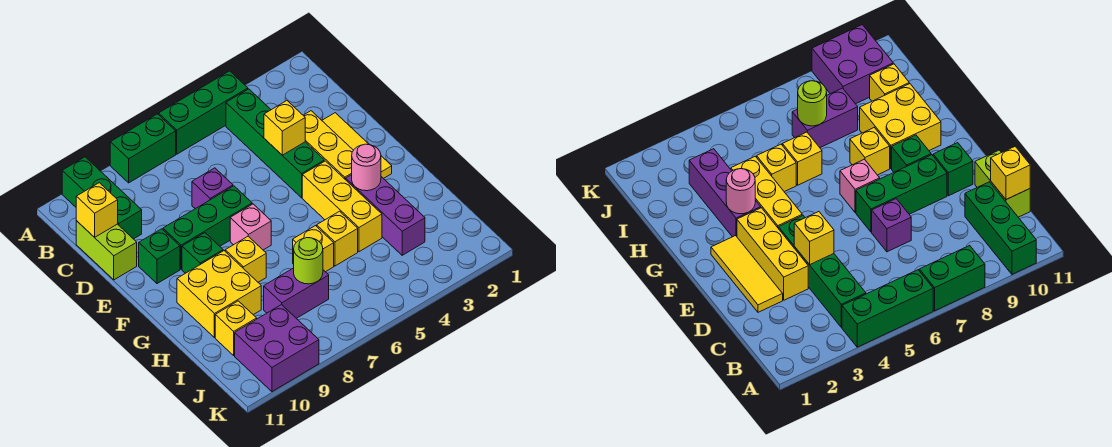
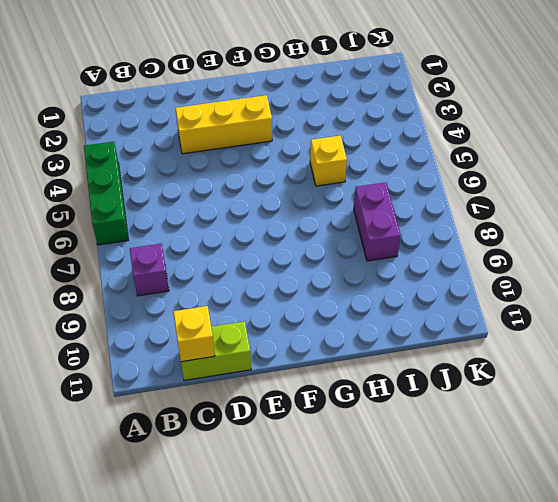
purple 1x1 brick [130,244,169,296] -> purple 1x1 brick moved to [192,168,233,209]
none -> green 1x2 brick [110,114,176,183]
none -> green 1x3 brick [62,157,142,239]
none -> green 1x4 brick [226,89,324,198]

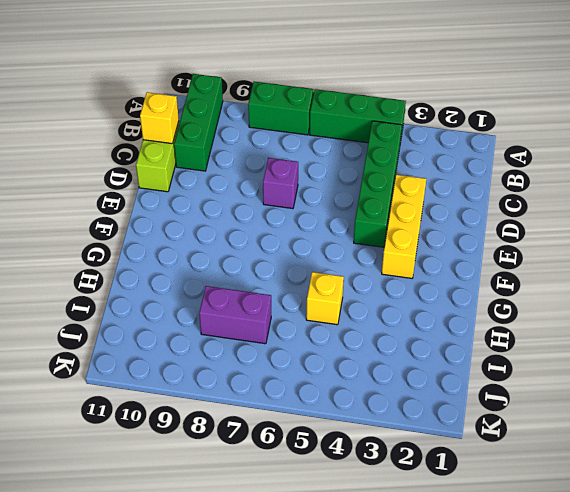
none -> yellow 1x3 tile [322,113,392,179]
none -> green 1x3 brick [163,186,252,269]
none -> green 1x1 brick [139,229,180,284]

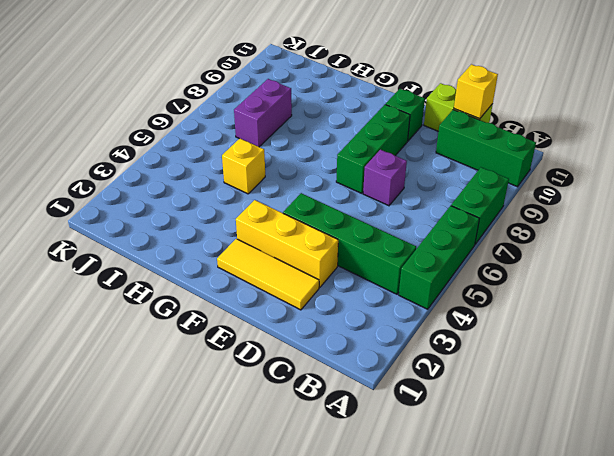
none -> yellow 1x3 brick [302,161,382,252]
none -> pink 1x1 brick [230,204,271,250]
none -> green 1x1 brick [182,233,223,273]

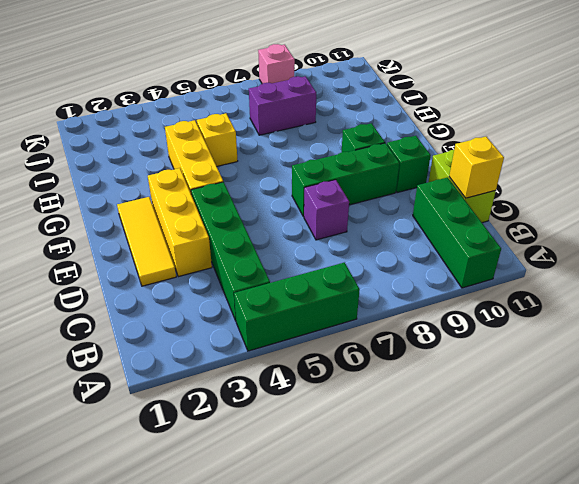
pink 1x1 brick [258,44,295,84] -> pink 1x1 brick moved to [230,204,271,250]
none -> green 1x2 brick [110,114,176,183]
none -> purple 1x3 brick [346,175,425,255]
none -> yellow 1x1 brick [225,236,266,282]

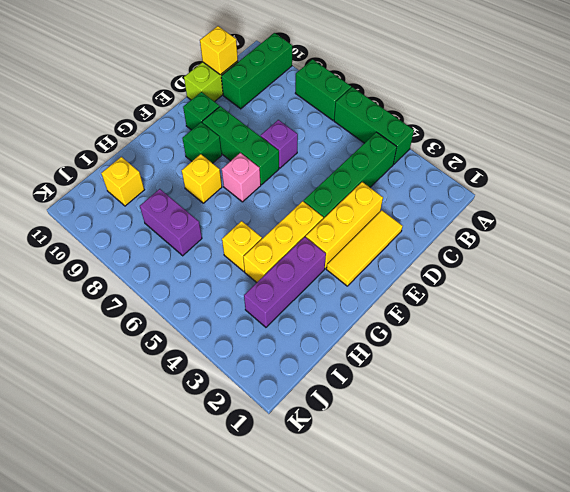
none -> yellow 2x2 brick [177,251,261,338]
none -> yellow 1x1 brick [293,226,334,272]
none -> purple 2x2 brick [235,305,319,392]

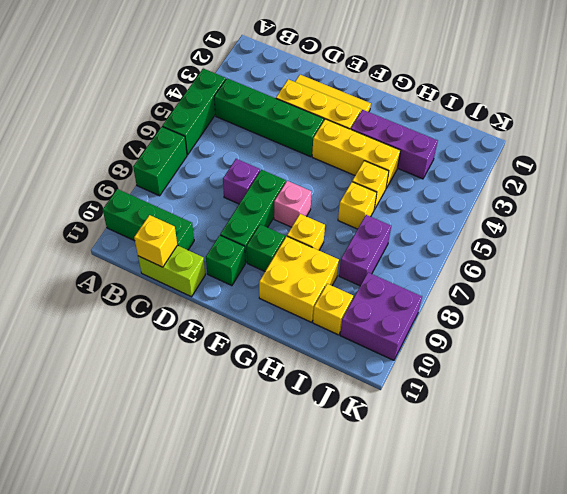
none -> yellow 1x1 brick [264,101,305,155]
none -> pink 1x1 round brick [352,144,381,191]
none -> lime 1x1 round brick [294,238,323,284]

